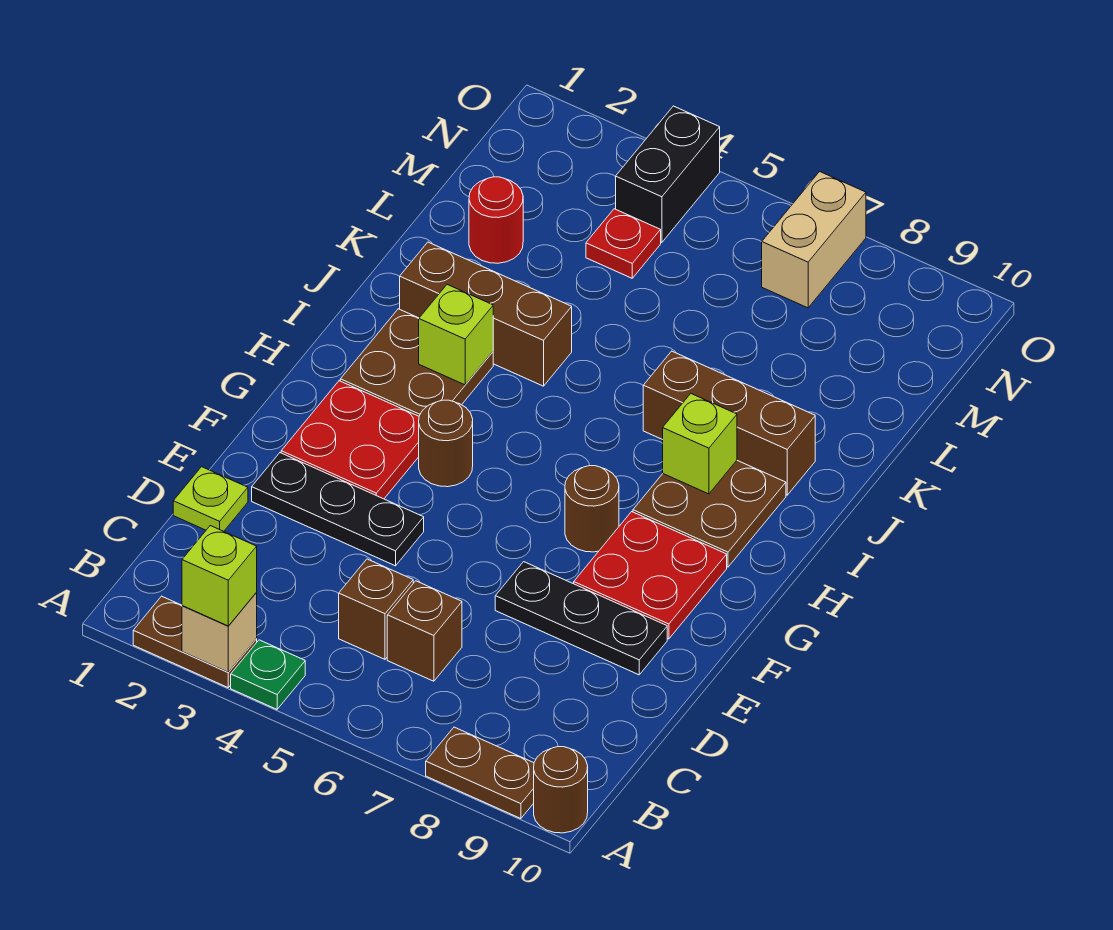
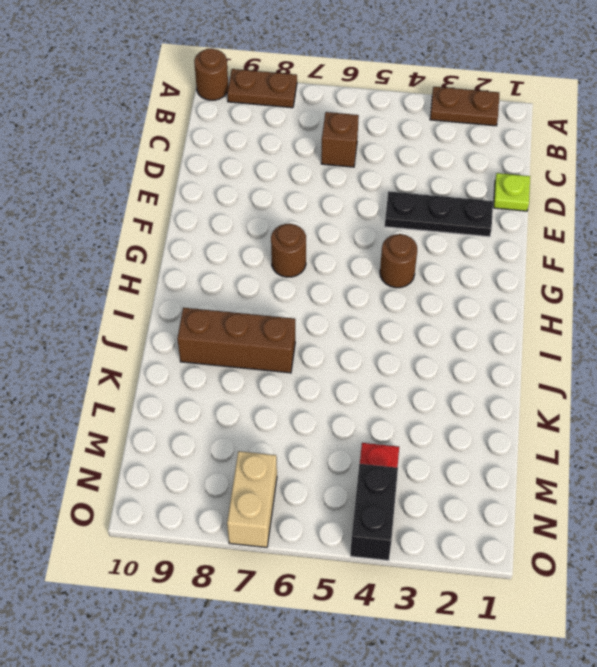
none -> green 1x1 plate [231,640,305,709]
none -> brown 1x1 brick [339,559,413,659]
none -> black 1x3 plate [495,562,667,675]

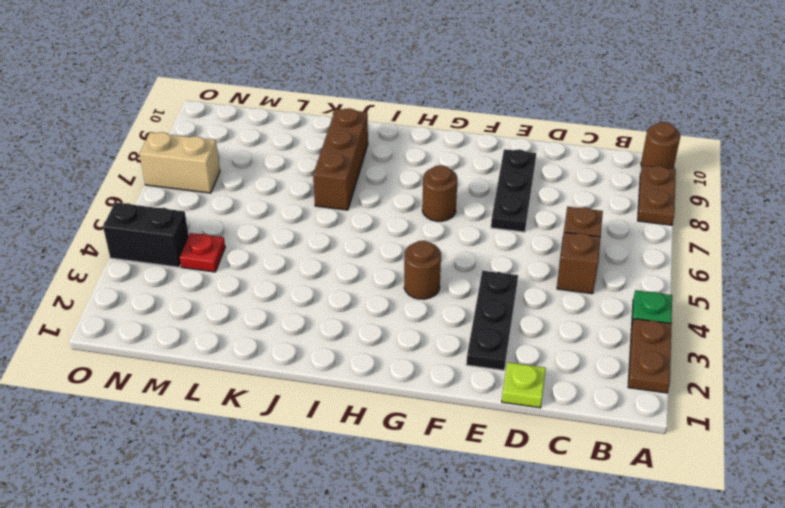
none -> red 2x2 plate [281,381,419,499]
none -> red 2x2 plate [574,512,727,639]
none -> brown 2x2 plate [340,309,493,416]

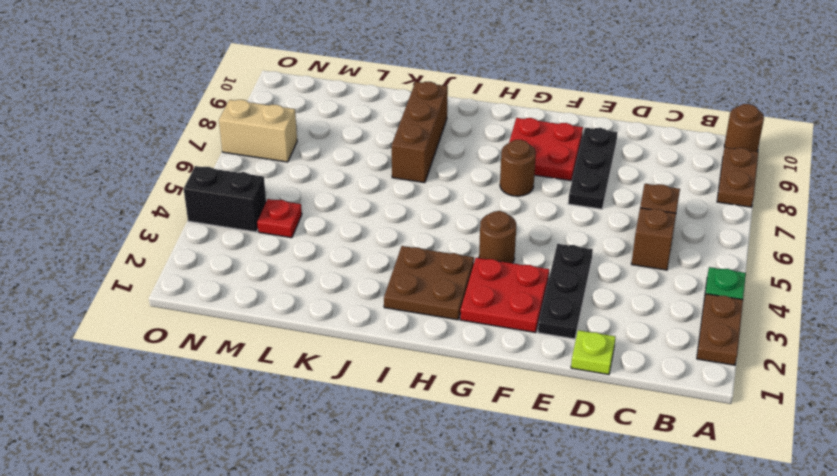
none -> brown 2x2 plate [633,461,786,567]
none -> brown 1x3 brick [400,242,572,386]
none -> red 1x1 round brick [469,177,523,263]

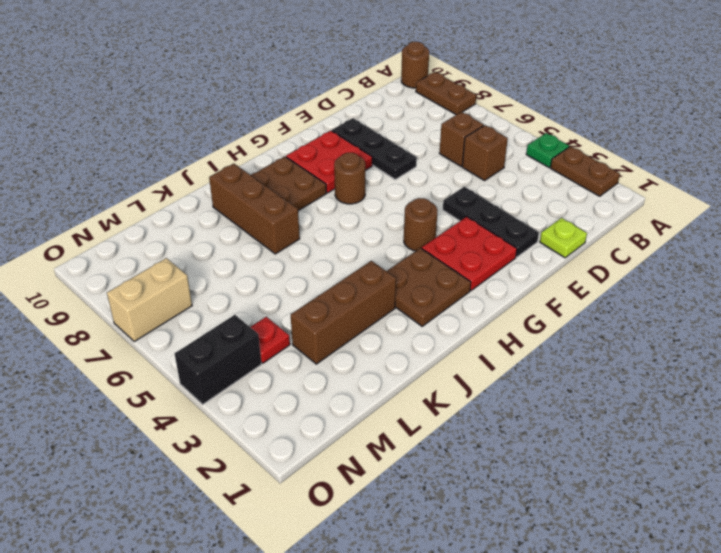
brown 1x3 brick [291,261,396,364] -> brown 1x3 brick turned to [400,242,572,386]
none -> red 1x1 round brick [469,177,523,263]
none -> tan 1x1 brick [182,593,257,672]
none -> lime 1x1 brick [419,285,493,385]

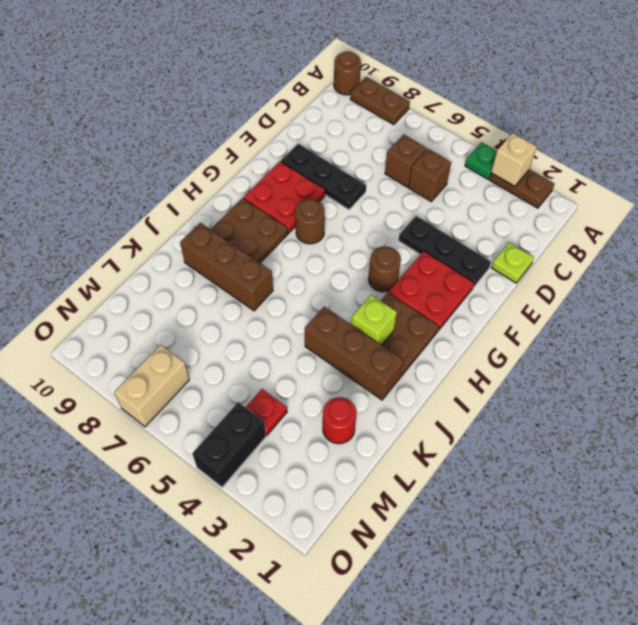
none -> lime 1x1 brick [663,394,737,494]
none -> lime 1x1 brick [182,526,257,626]

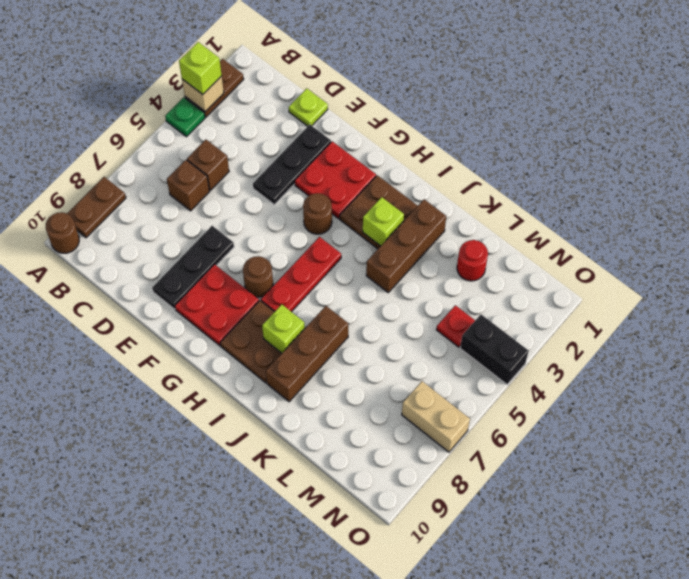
red 1x3 plate [261,237,341,312] -> none

